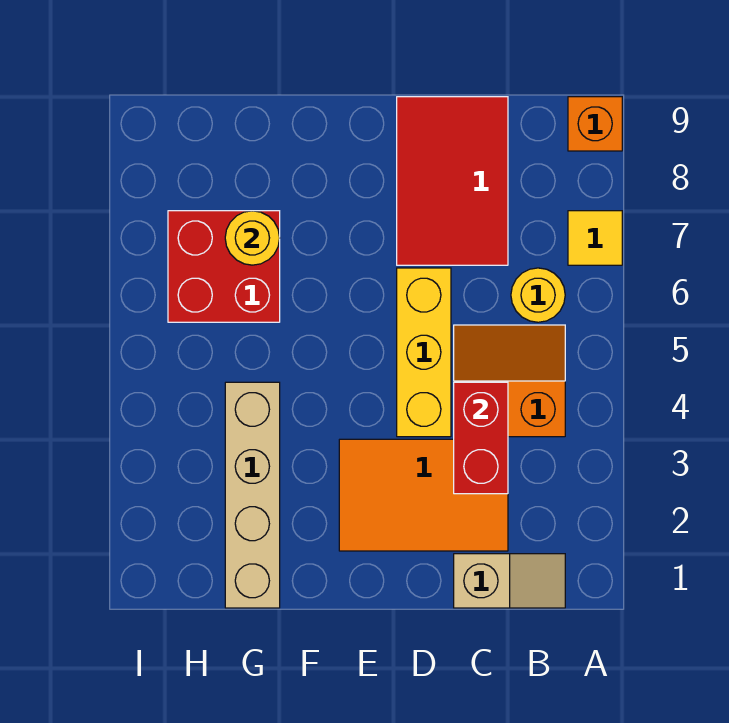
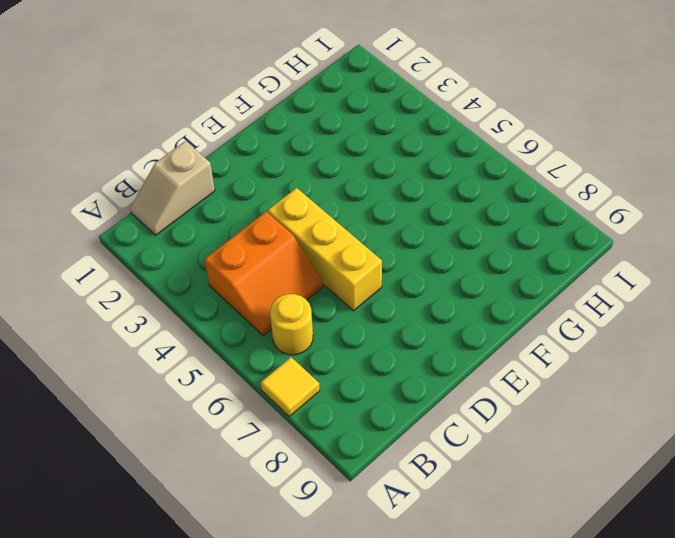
none -> orange 1x1 brick [568,97,622,151]
none -> orange 2x3 tile [339,439,508,551]
none -> red 2x3 tile [397,97,508,265]

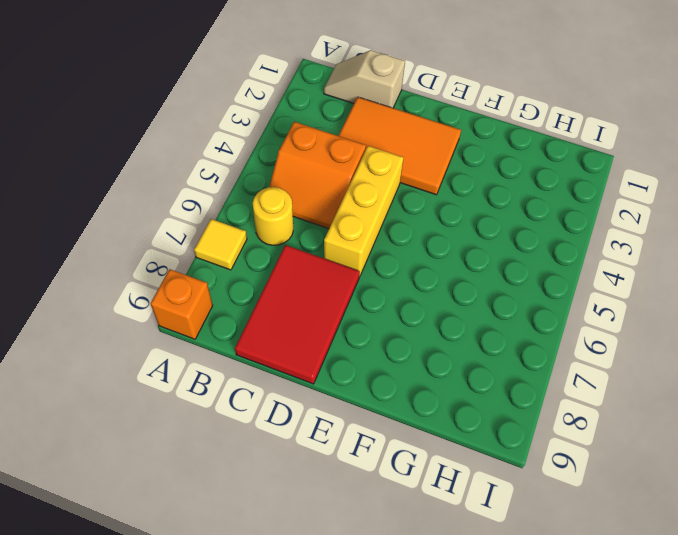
none -> tan 1x4 brick [225,382,280,608]
none -> red 2x2 brick [168,211,280,322]
none -> red 1x2 brick [454,382,508,494]

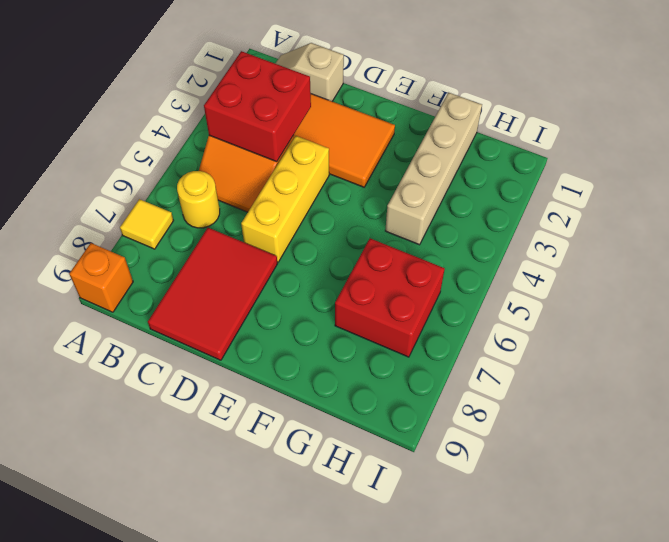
red 2x2 brick [204,51,311,162] -> red 1x2 brick [454,382,508,494]
none -> yellow 1x1 round brick [225,211,280,265]

